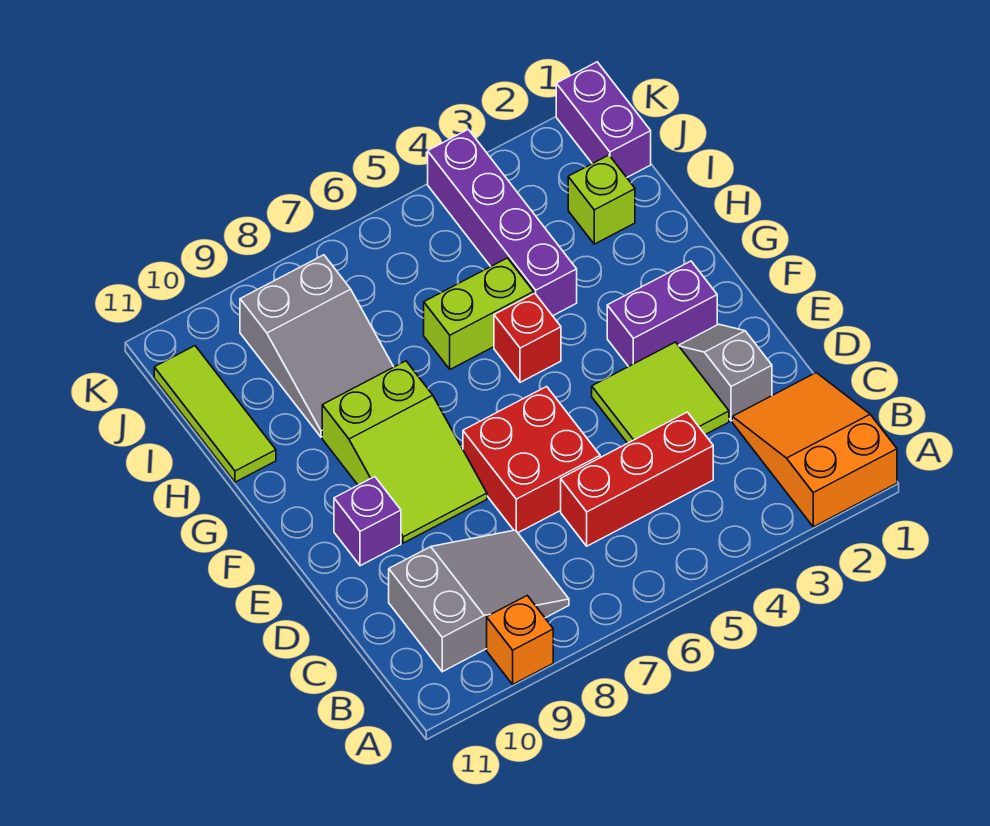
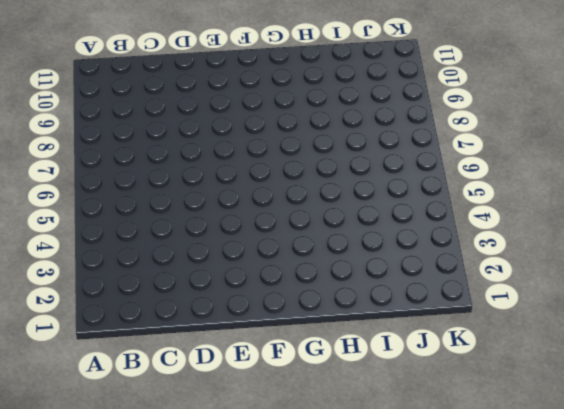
none -> orange 2x3 slope [732,373,897,527]
none -> orange 1x1 brick [487,596,553,684]
none -> grey 2x3 slope [389,530,569,672]

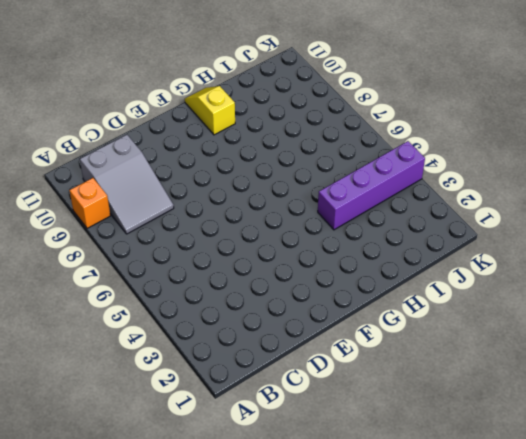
yellow 1x2 slope [185,86,235,135] -> none
none -> orange 2x3 slope [732,373,897,527]
none -> red 1x3 brick [561,412,713,546]
none -> grey 1x2 slope [678,324,772,421]

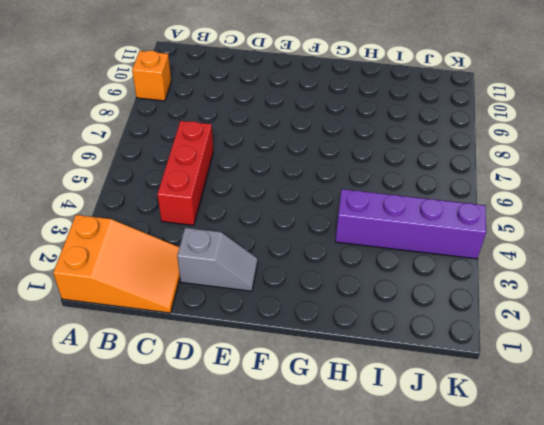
none -> grey 2x3 slope [389,530,569,672]
none -> lime 2x2 tile [592,342,729,443]
none -> red 2x2 brick [463,386,600,533]

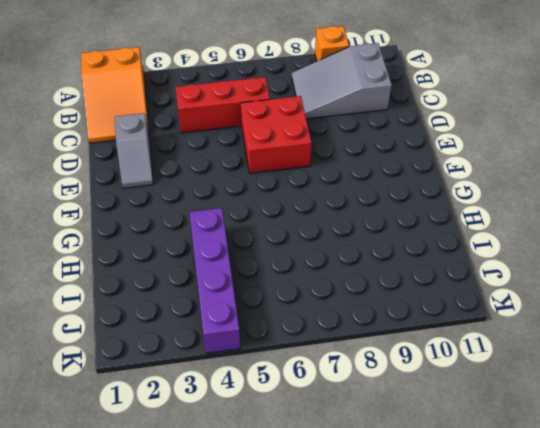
none -> lime 2x2 tile [592,342,729,443]
none -> lime 2x3 slope [322,361,487,543]
none -> purple 1x1 brick [334,477,401,566]

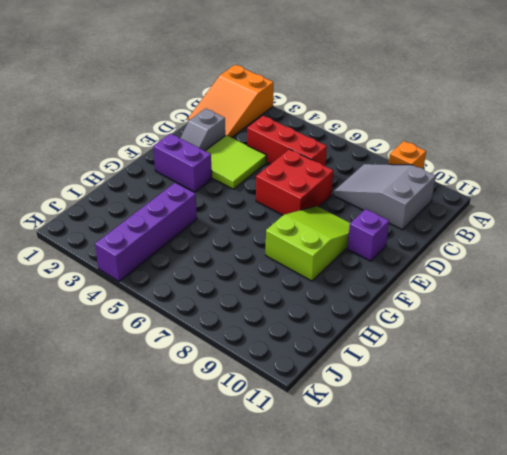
none -> red 1x1 brick [494,293,561,382]
none -> lime 1x2 brick [424,258,534,369]
none -> grey 2x3 slope [240,255,393,437]

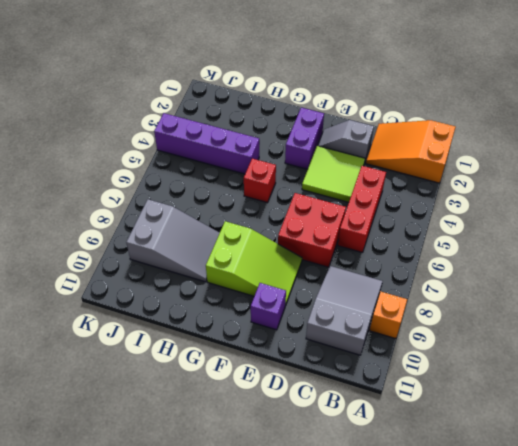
none -> lime 1x2 brick [424,258,534,369]
none -> lime 1x3 tile [154,346,276,482]
none -> lime 1x1 brick [568,155,635,244]

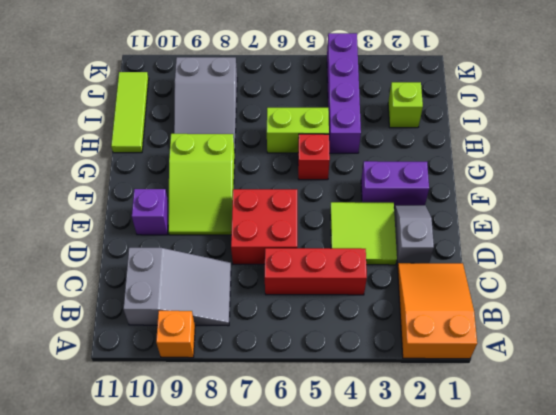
none -> purple 1x2 brick [556,62,651,177]

